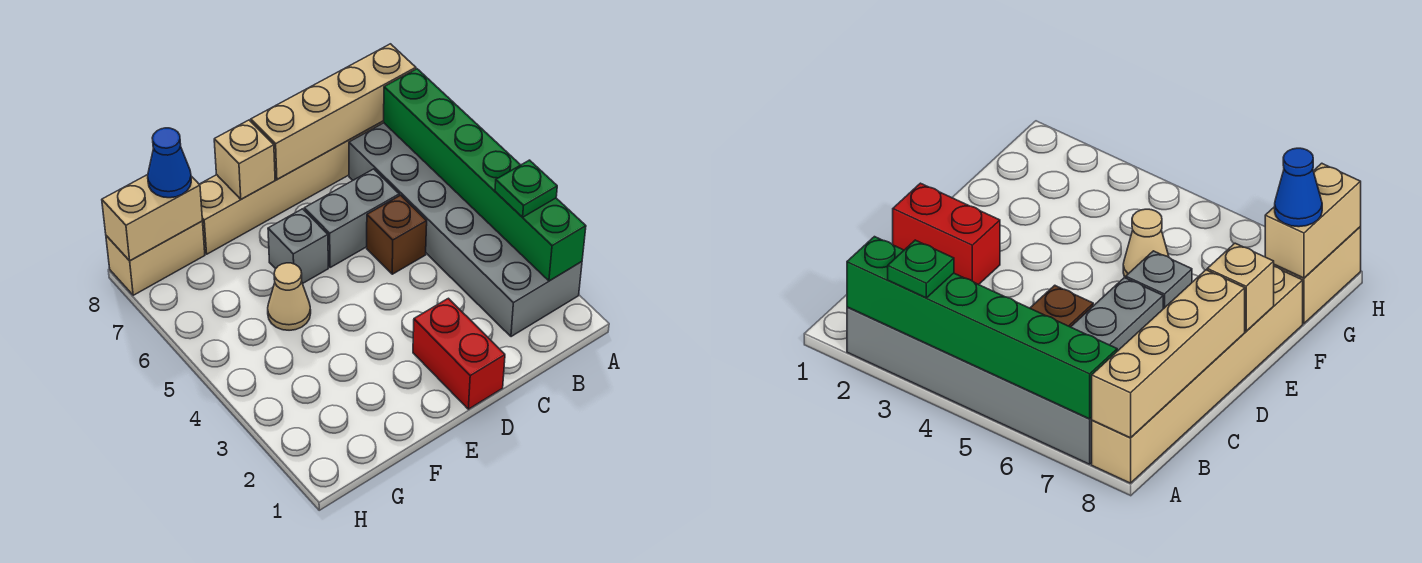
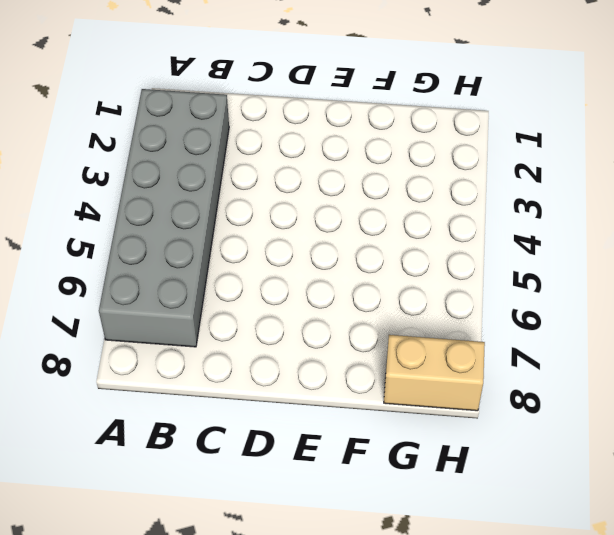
none -> tan 1x6 brick [199,121,384,254]
none -> brown 1x1 brick [367,195,427,274]
none -> grey 1x2 brick [304,169,399,268]

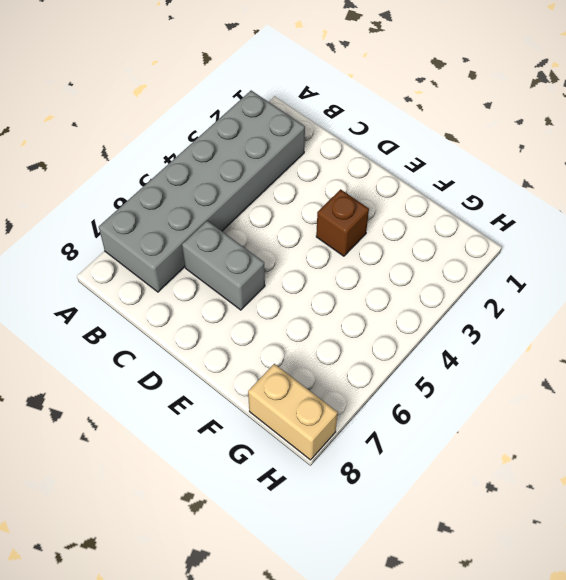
brown 1x1 brick [316,189,369,256] -> brown 1x1 brick moved to [367,195,427,274]
none -> tan 1x6 brick [199,121,384,254]
none -> red 1x2 brick [413,298,505,409]
none -> grey 1x1 brick [268,209,328,284]

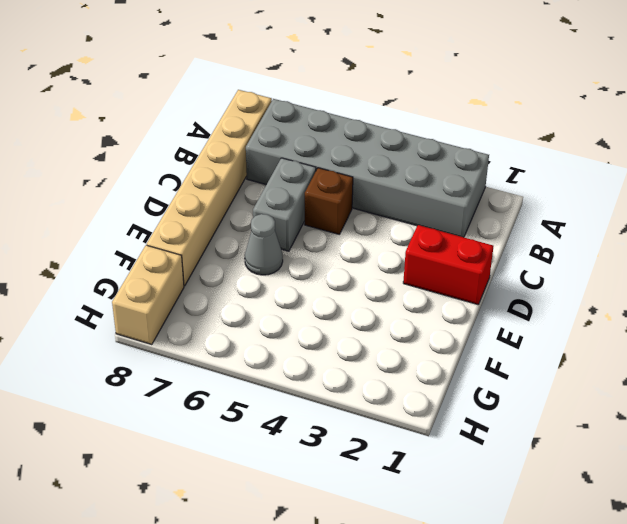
grey 1x1 cone [245,214,283,275] -> grey 1x1 brick [268,209,328,284]
none -> tan 1x1 cone [268,263,311,330]
none -> green 1x6 brick [384,69,586,281]
none -> tan 1x4 brick [251,44,416,179]

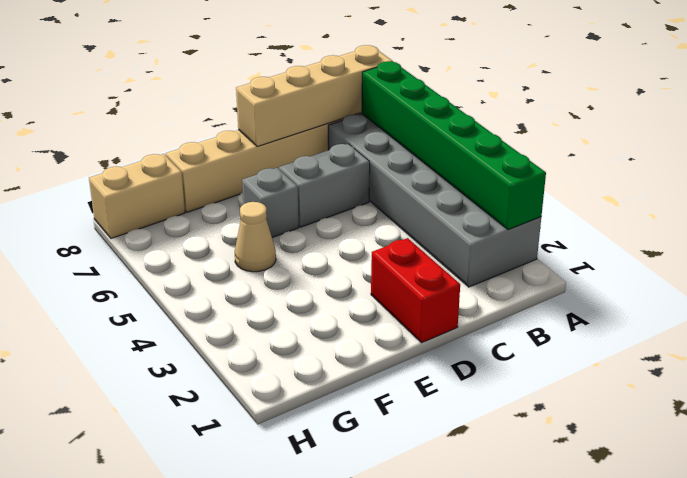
none -> brown 1x1 brick [367,195,427,274]
none -> tan 1x1 brick [214,120,275,199]
none -> tan 1x2 brick [102,175,202,261]

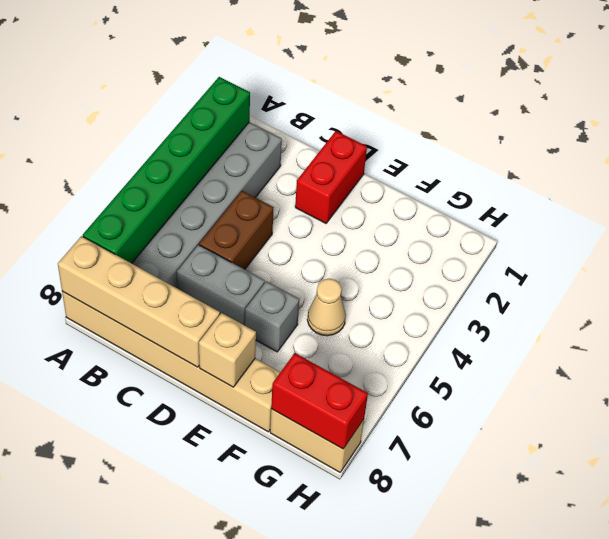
brown 1x2 brick [199,191,274,269] -> brown 1x1 brick [367,195,427,274]
red 1x2 brick [271,353,368,449] -> tan 1x2 brick [102,175,202,261]
none -> green 1x1 plate [495,160,557,217]
none -> blue 1x1 cone [148,128,191,198]

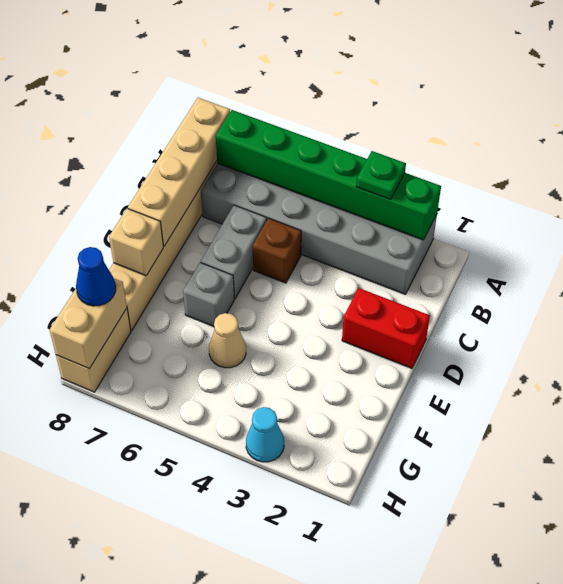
cyan 1x1 cone [246,407,284,462] -> none

